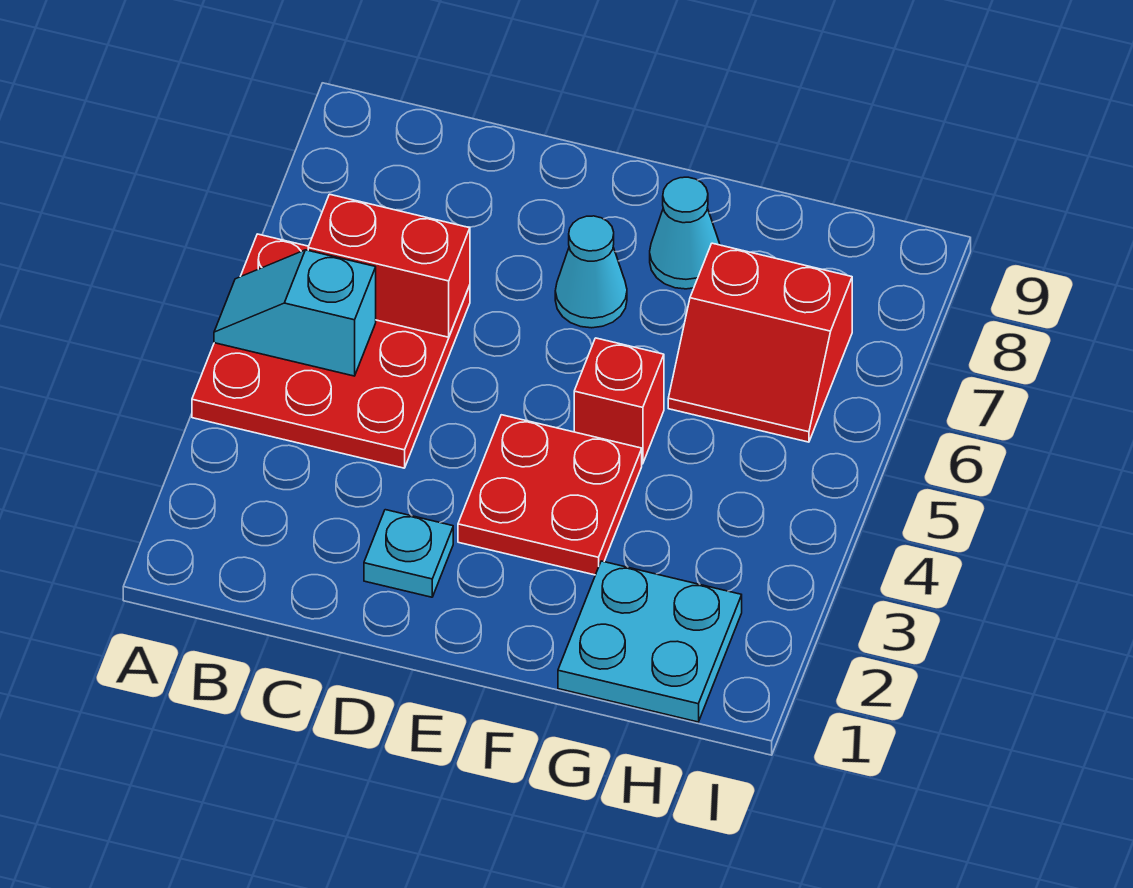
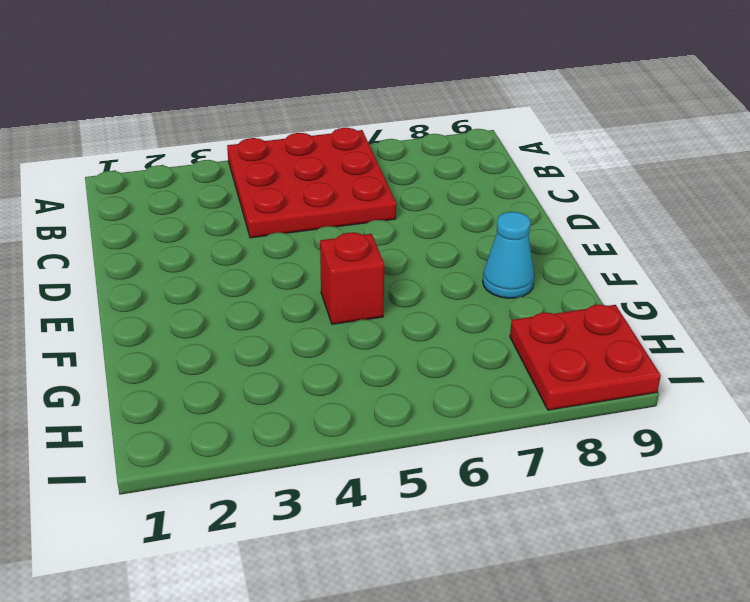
red 2x2 plate [510,305,661,410] -> red 2x2 plate moved to [458,415,642,575]
none -> cyan 1x1 plate [364,510,453,597]
none -> cyan 1x1 cone [555,216,627,328]

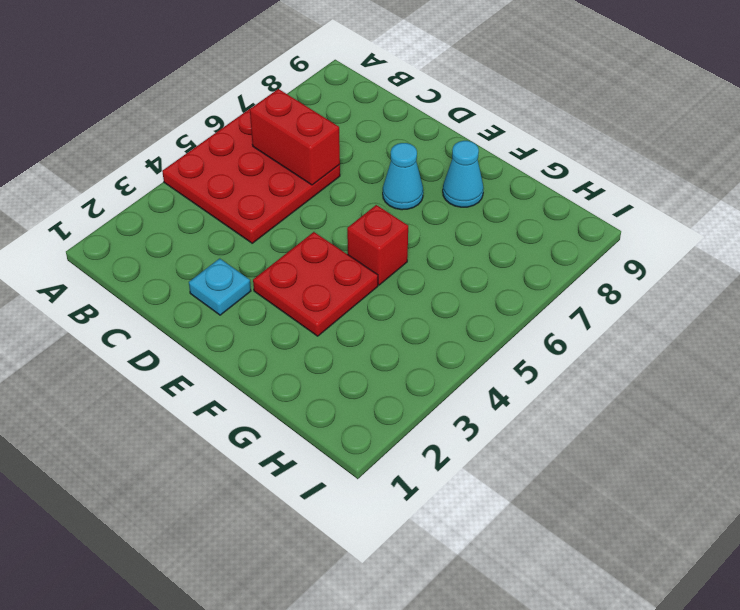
none -> cyan 2x2 plate [558,561,742,722]
none -> red 2x2 slope [668,243,852,442]

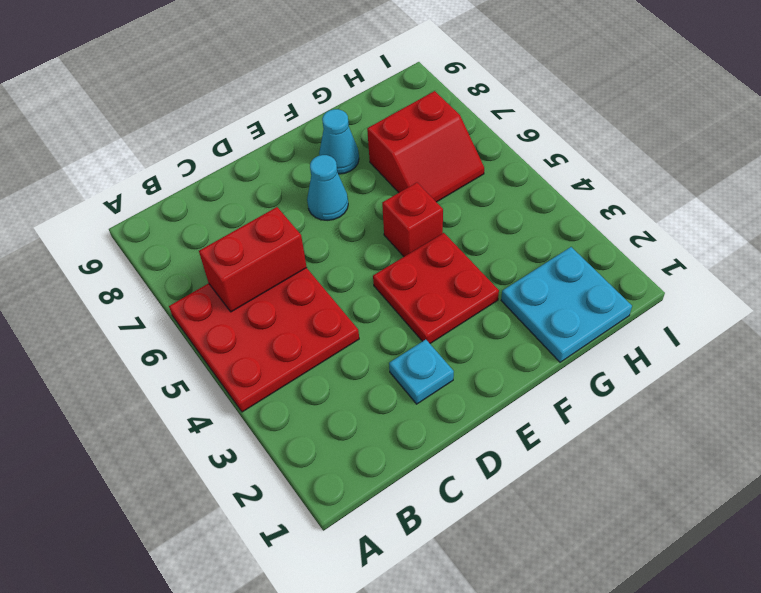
none -> cyan 1x2 slope [214,250,376,376]

